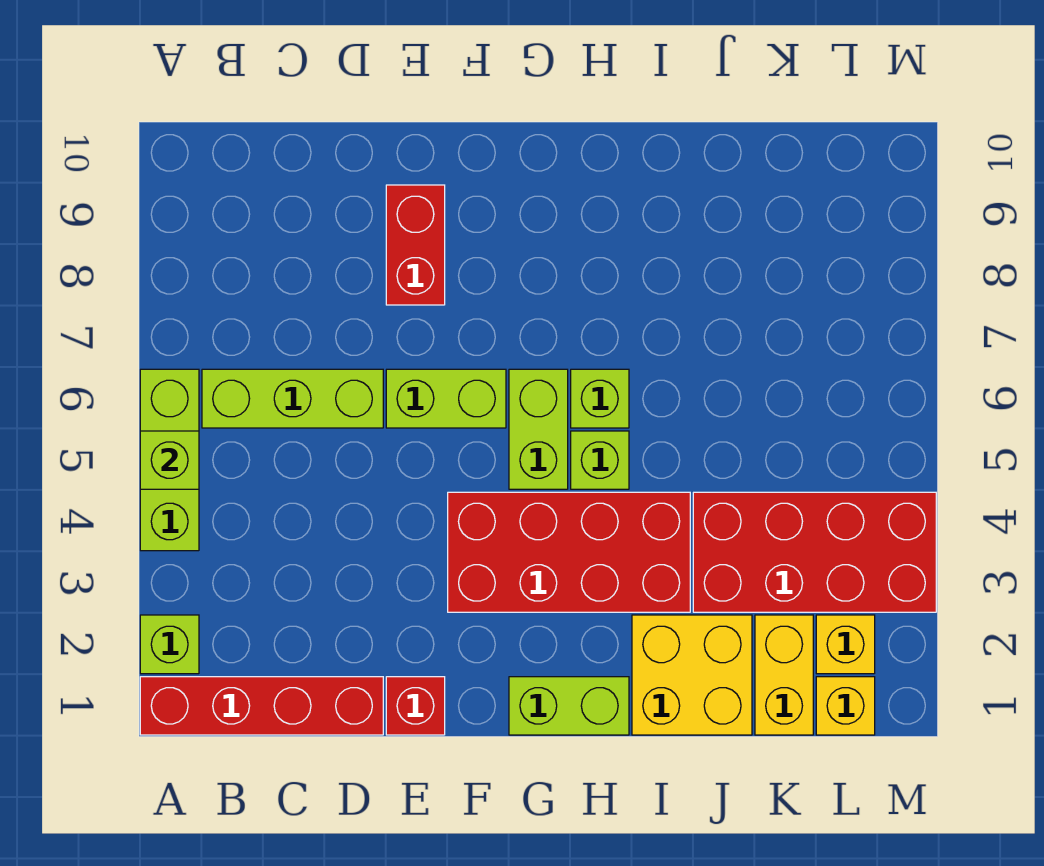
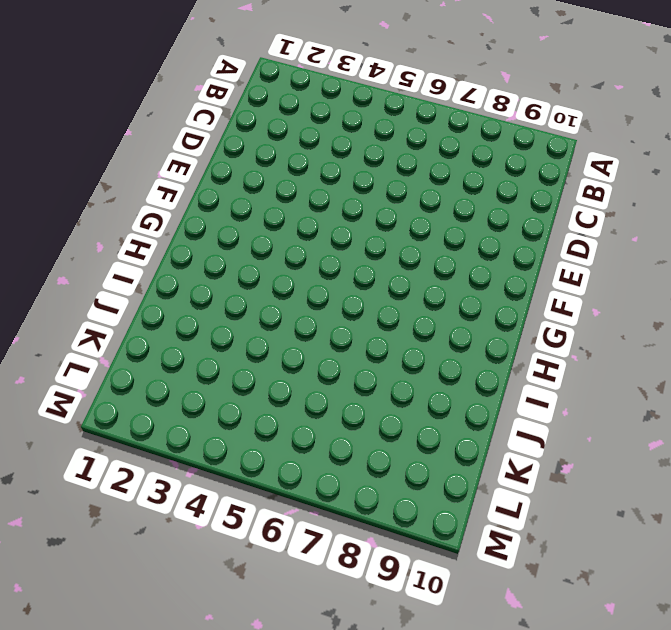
none -> red 1x4 brick [140,677,383,735]
none -> lime 1x1 brick [140,615,199,674]
none -> lime 1x3 brick [140,369,199,551]

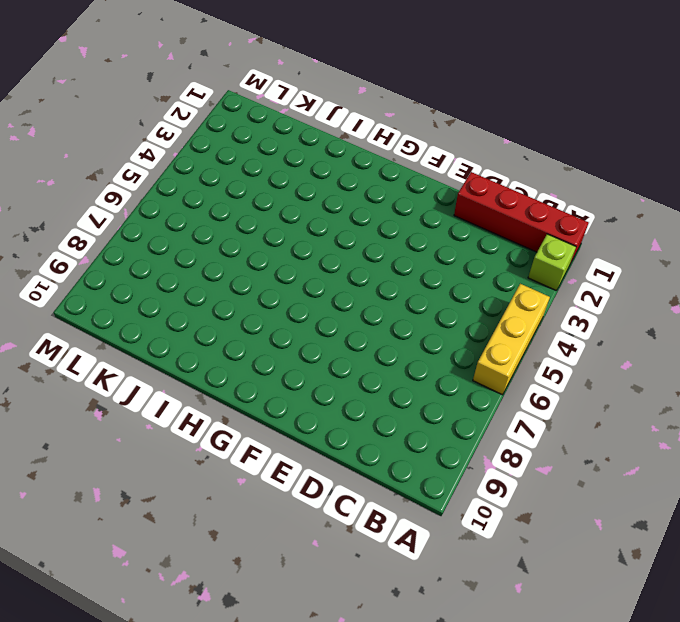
yellow 1x3 brick [473,284,550,395] -> lime 1x3 brick [140,369,199,551]
none -> lime 1x3 brick [202,369,383,428]
none -> red 1x1 brick [386,677,445,735]
none -> lime 1x2 brick [386,369,506,428]

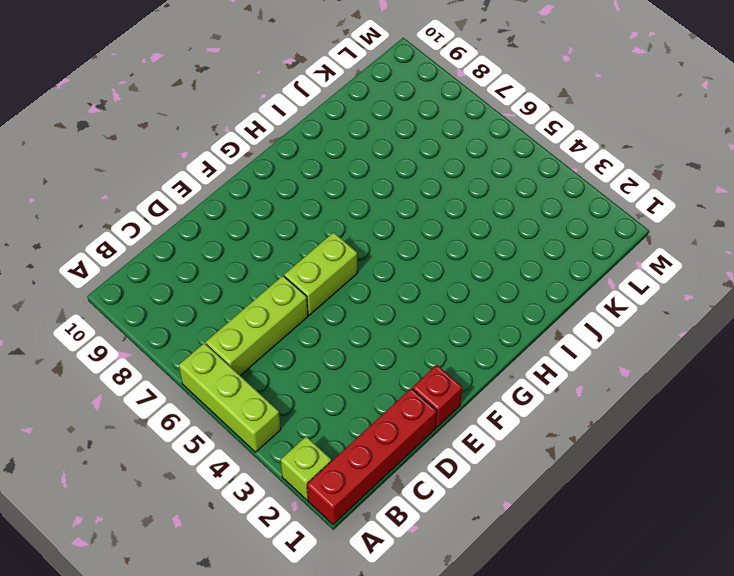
none -> red 1x2 brick [386,185,445,305]
none -> red 2x4 brick [448,492,690,612]
none -> lime 1x2 brick [509,677,629,735]

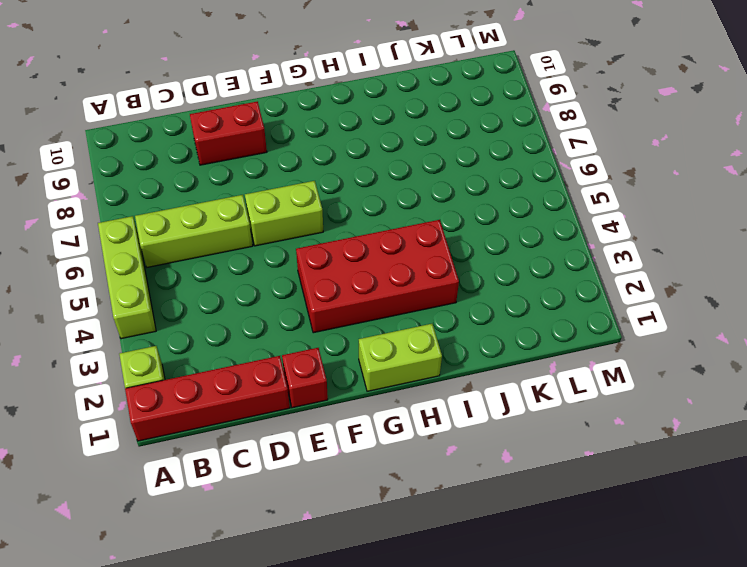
red 1x2 brick [190,101,267,165] -> red 1x2 brick turned to [386,185,445,305]
none -> lime 1x2 brick [509,369,568,489]
none -> lime 1x1 brick [571,431,629,489]
none -> lime 1x1 brick [571,369,629,428]

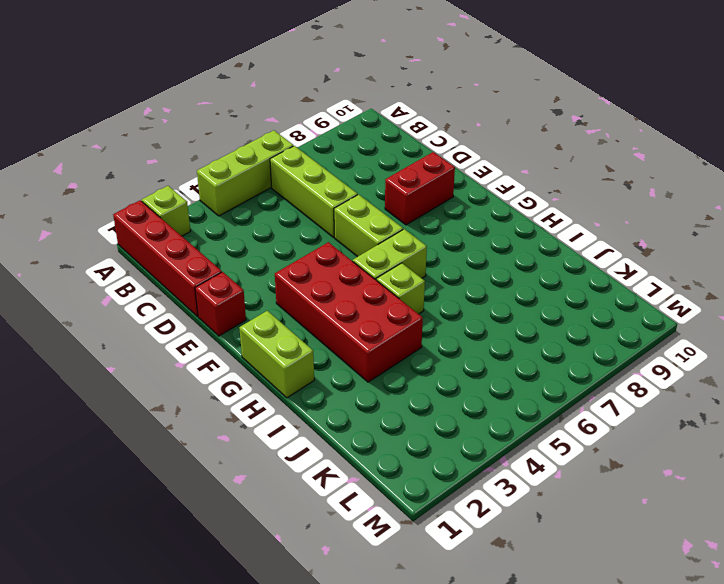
none -> lime 1x1 brick [571,369,629,428]
none -> yellow 2x2 brick [632,615,752,735]
none -> red 2x4 brick [693,492,936,612]

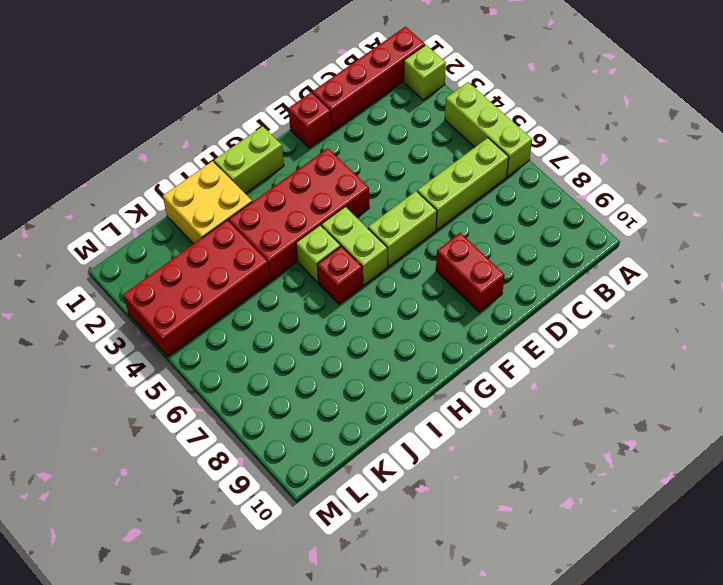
red 1x1 brick [317,246,363,304] -> lime 1x1 brick [571,369,629,428]
none -> yellow 1x2 brick [755,615,813,735]
none -> yellow 1x1 brick [816,677,875,735]
none -> yellow 1x1 brick [816,615,875,674]

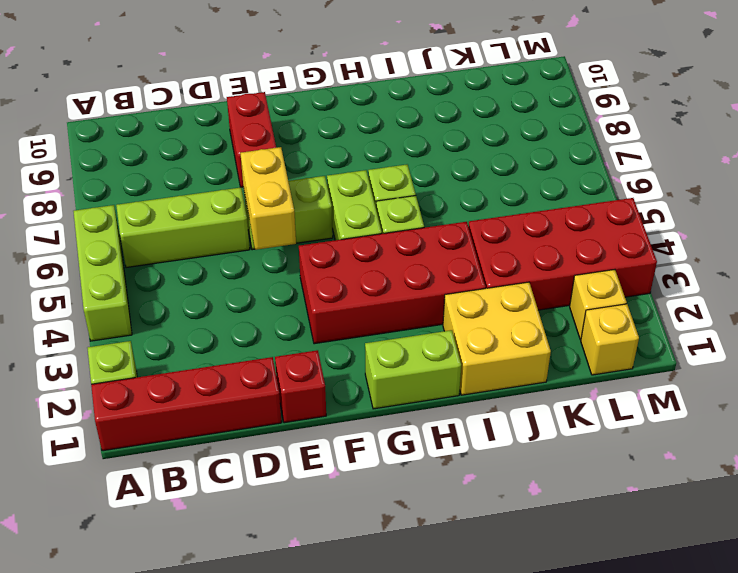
yellow 1x2 brick [240,147,296,250] -> yellow 1x2 brick moved to [755,615,813,735]
none -> lime 1x1 brick [140,431,199,489]

